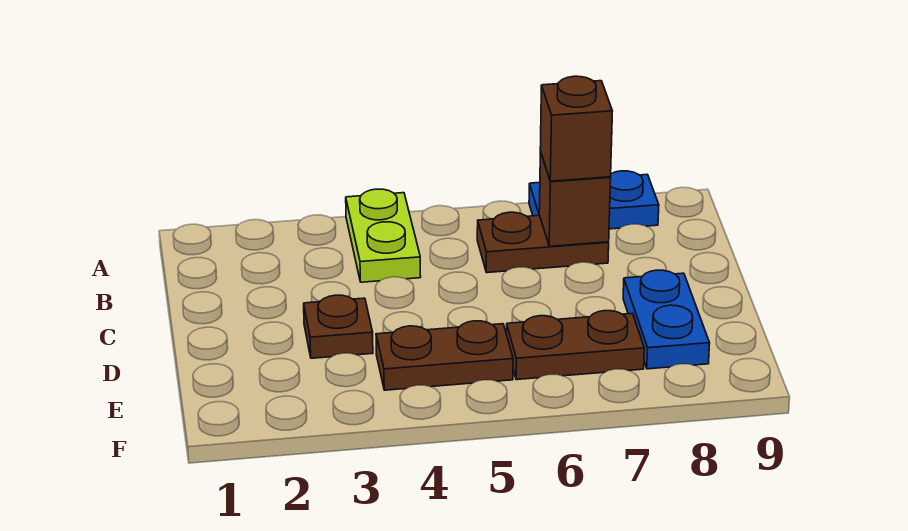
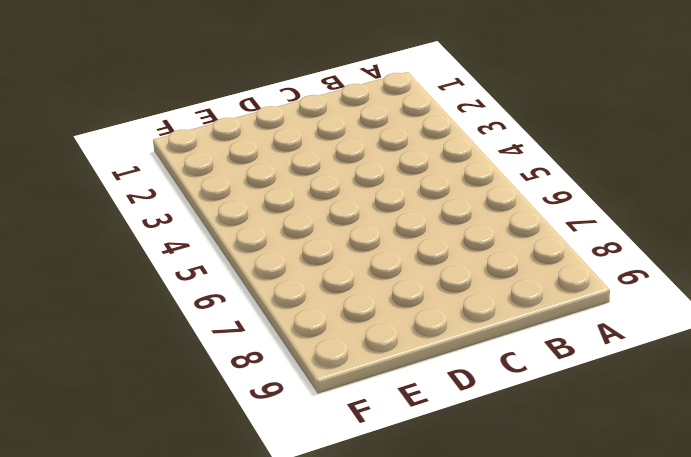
none -> lime 1x2 plate [346,189,421,282]
none -> blue 1x2 plate [529,171,659,229]

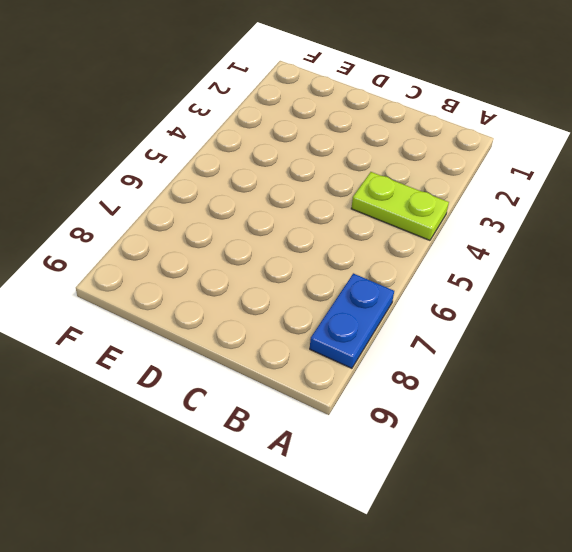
none -> brown 1x2 plate [477,212,609,273]
none -> brown 1x1 plate [304,295,373,358]

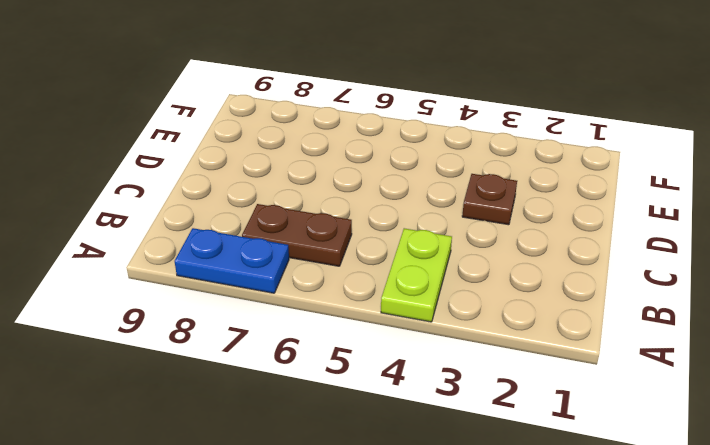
none -> blue 1x2 plate [623,270,710,369]
none -> brown 1x2 plate [376,321,513,390]

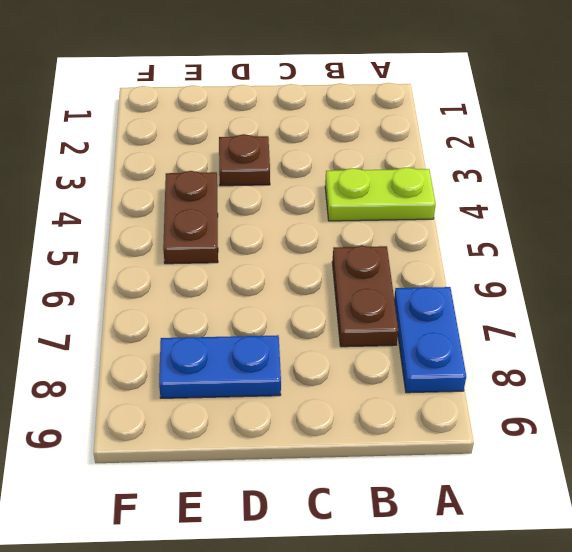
none -> brown 1x2 plate [506,311,644,380]
none -> brown 1x1 brick [539,152,611,246]

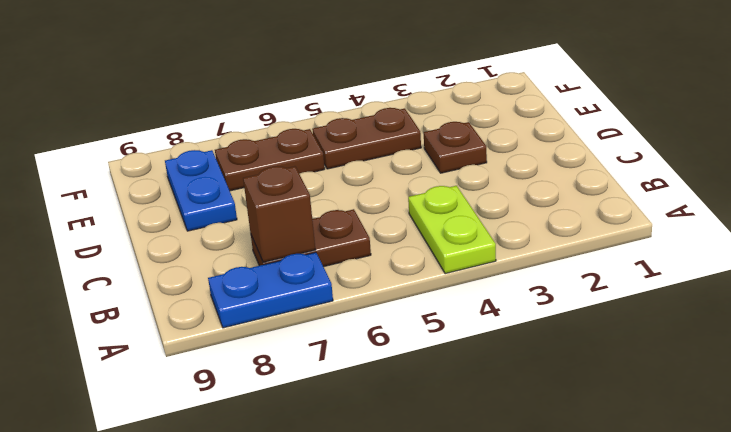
none -> brown 1x1 brick [540,76,612,181]

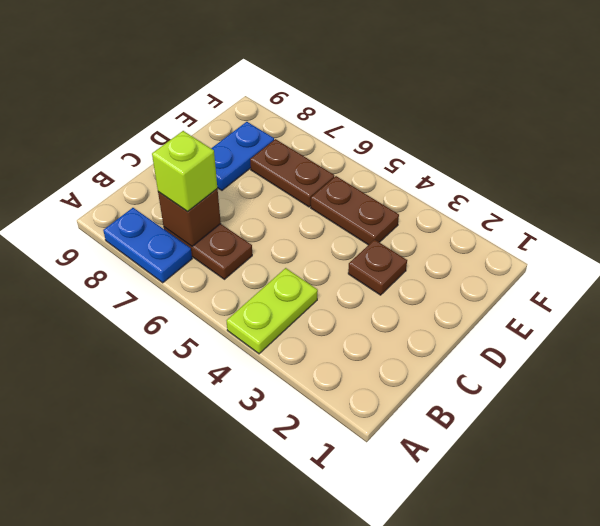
lime 1x1 brick [152,131,217,212] -> brown 1x1 brick [540,76,612,181]

